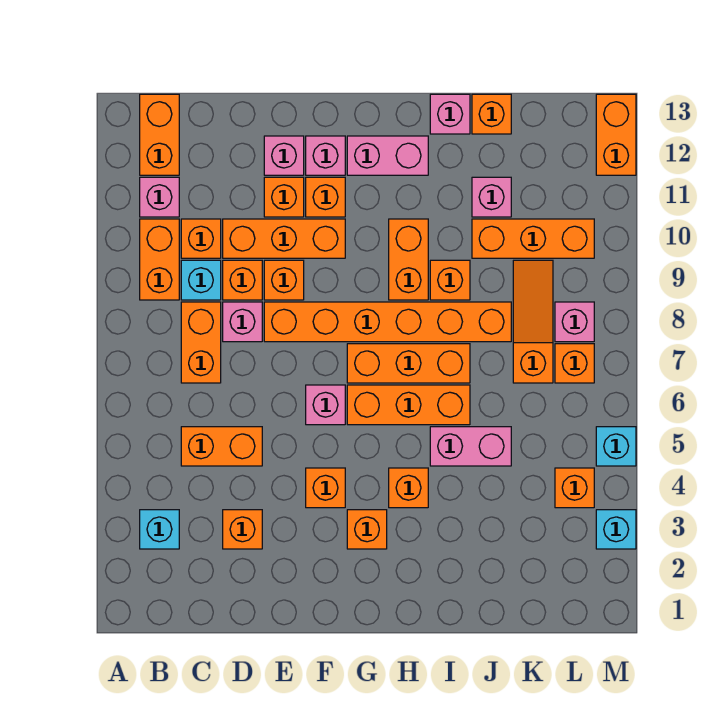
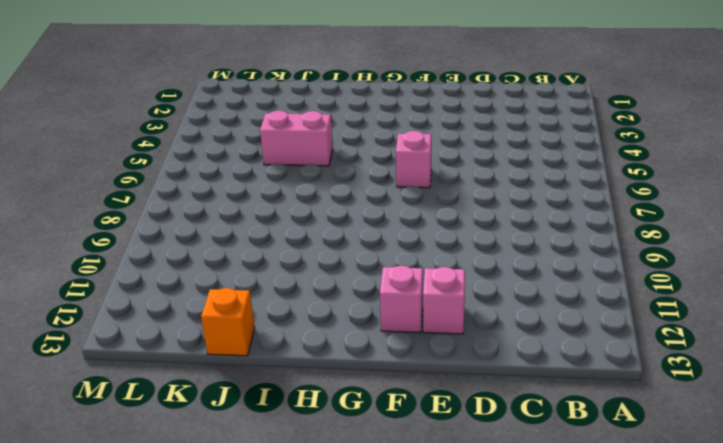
none -> cyan 1x1 brick [140,510,179,549]
none -> orange 1x2 brick [140,219,179,300]
none -> pink 1x1 brick [140,177,179,217]
none -> orange 1x2 brick [140,94,179,175]

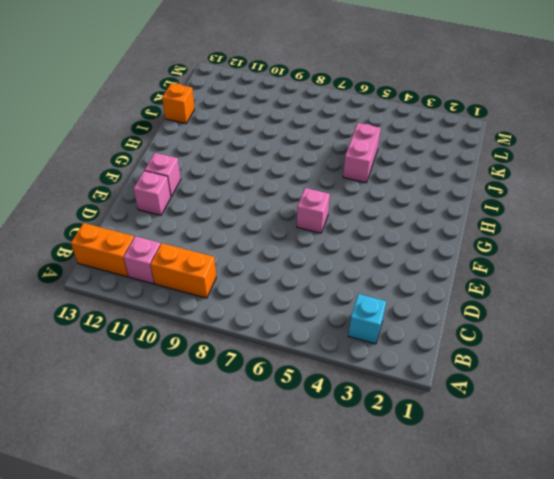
none -> orange 1x2 brick [181,427,262,466]
none -> orange 1x2 brick [181,302,221,383]
none -> cyan 1x1 brick [181,260,221,300]
none -> orange 1x1 brick [181,219,221,258]

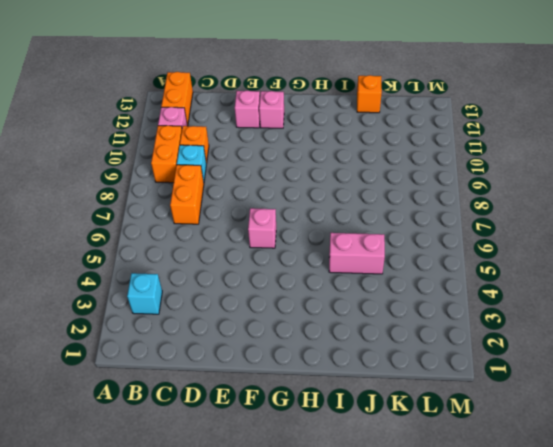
none -> orange 1x2 brick [181,427,262,466]
none -> orange 1x1 brick [223,510,262,549]
none -> pink 1x1 brick [223,302,262,342]
none -> orange 1x1 brick [223,260,262,300]

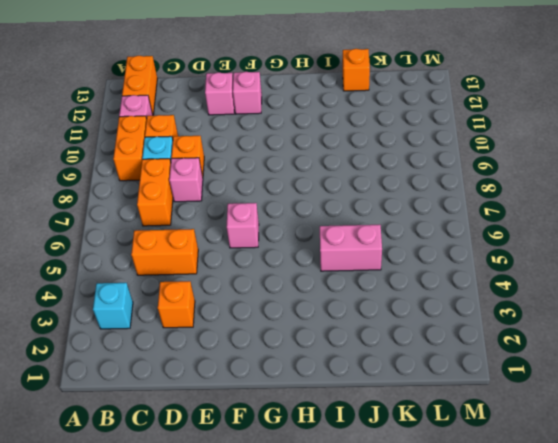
none -> orange 1x3 brick [223,219,345,258]
none -> orange 1x6 brick [264,302,511,342]
none -> orange 1x1 brick [264,260,304,300]
none -> orange 1x1 brick [264,177,304,217]

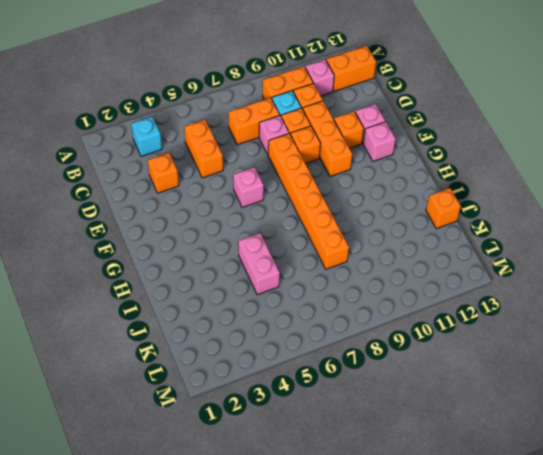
none -> orange 1x1 brick [306,468,345,508]
none -> orange 1x1 brick [306,177,345,217]
none -> orange 1x1 brick [347,510,387,549]
none -> orange 1x3 brick [347,385,470,425]

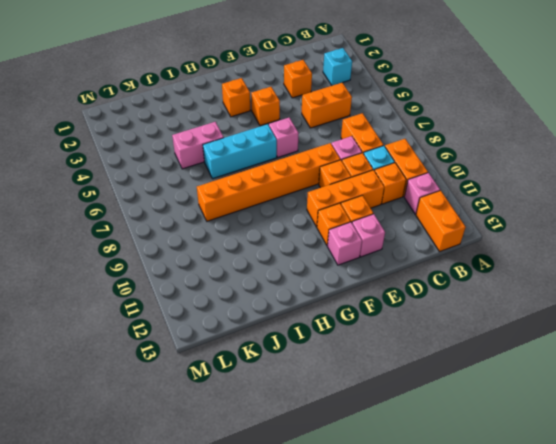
cyan 1x3 brick [203,124,277,179] -> orange 1x3 brick [347,385,470,425]
none -> orange 1x3 brick [347,344,470,383]
none -> pink 1x2 brick [347,136,428,175]
none -> orange 1x1 brick [389,468,428,508]
none -> orange 1x2 brick [389,219,428,300]

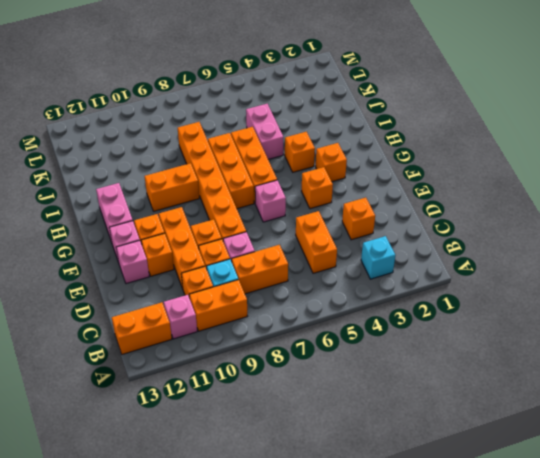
none -> orange 1x1 brick [430,260,470,300]
none -> pink 1x1 brick [430,94,470,134]
none -> orange 1x3 brick [472,219,594,258]
none -> pink 1x1 brick [472,177,511,217]

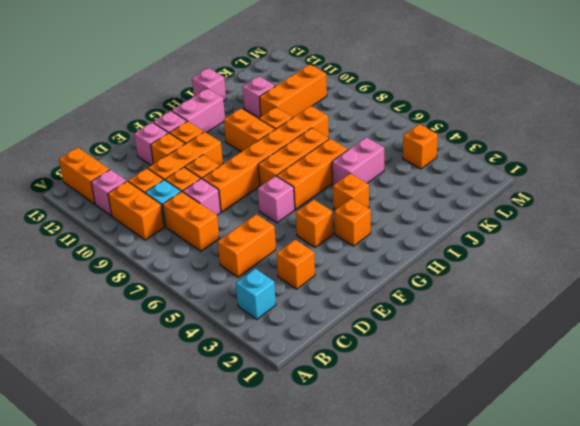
none -> orange 1x1 brick [472,94,511,134]
none -> orange 1x3 slope [513,260,553,383]
none -> orange 1x1 brick [555,344,594,383]
none -> pink 1x1 brick [555,302,594,342]

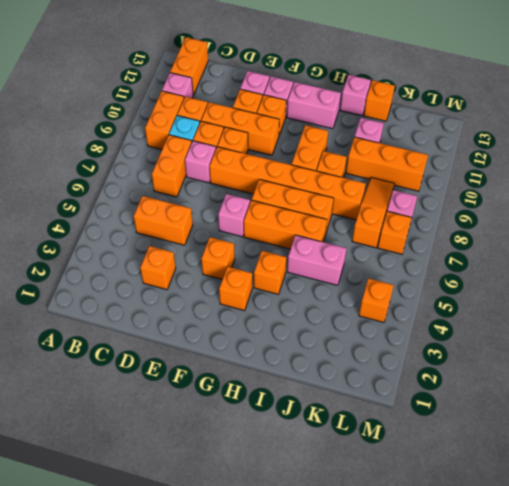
none -> cyan 1x1 brick [140,510,179,549]
none -> cyan 1x1 brick [596,510,636,549]
none -> cyan 1x1 brick [596,427,636,466]
none -> orange 1x2 brick [596,94,636,175]

